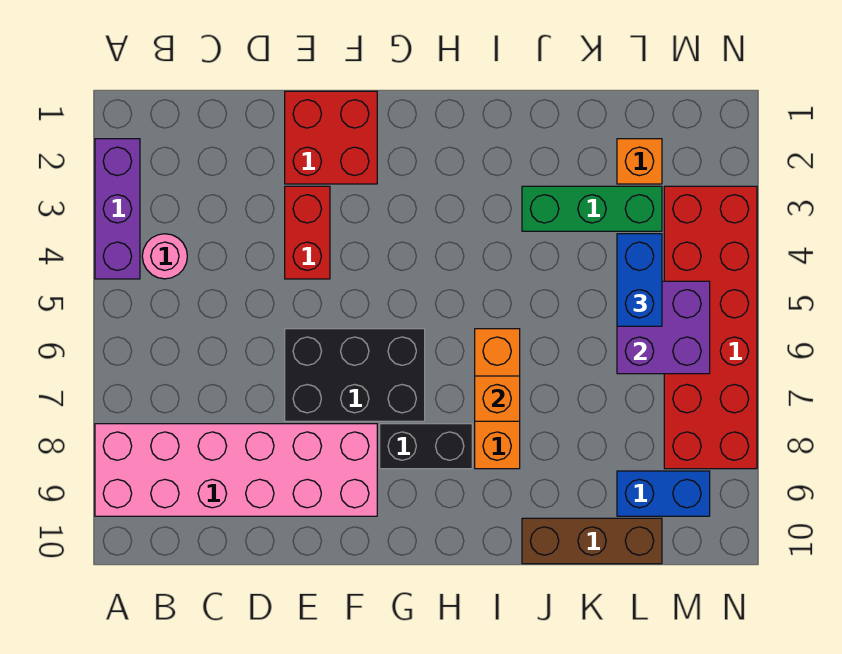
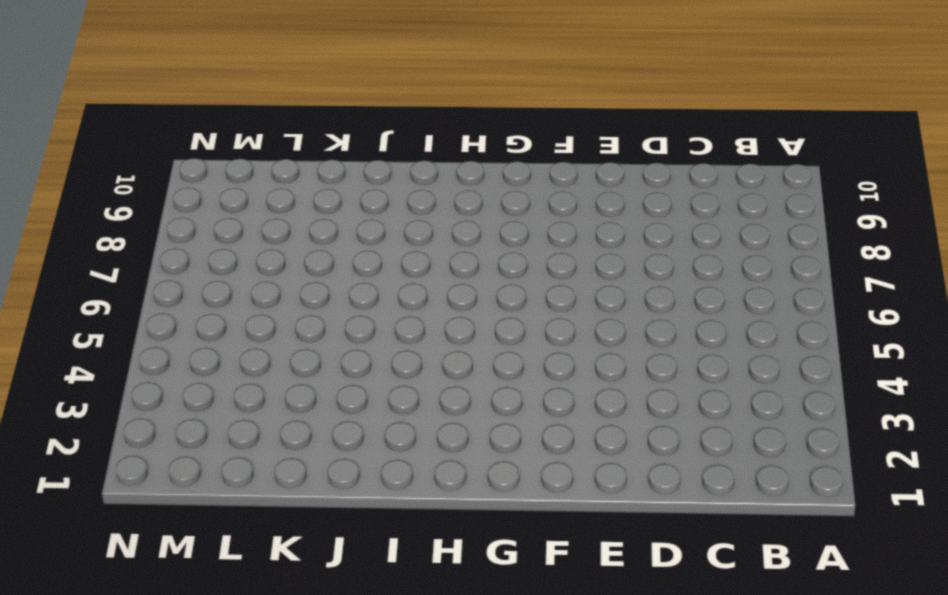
none -> purple 1x3 brick [95,139,140,279]
none -> pink 2x6 brick [95,424,377,516]
none -> pink 1x1 round brick [142,234,187,279]

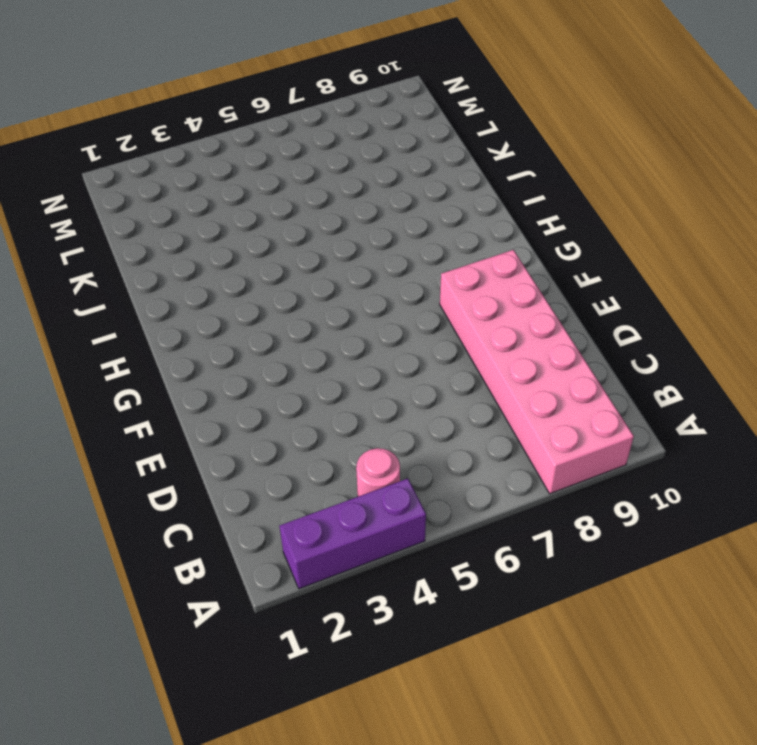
none -> red 2x2 brick [285,91,377,184]
none -> red 1x2 brick [285,186,330,279]
none -> black 2x3 brick [285,329,425,421]

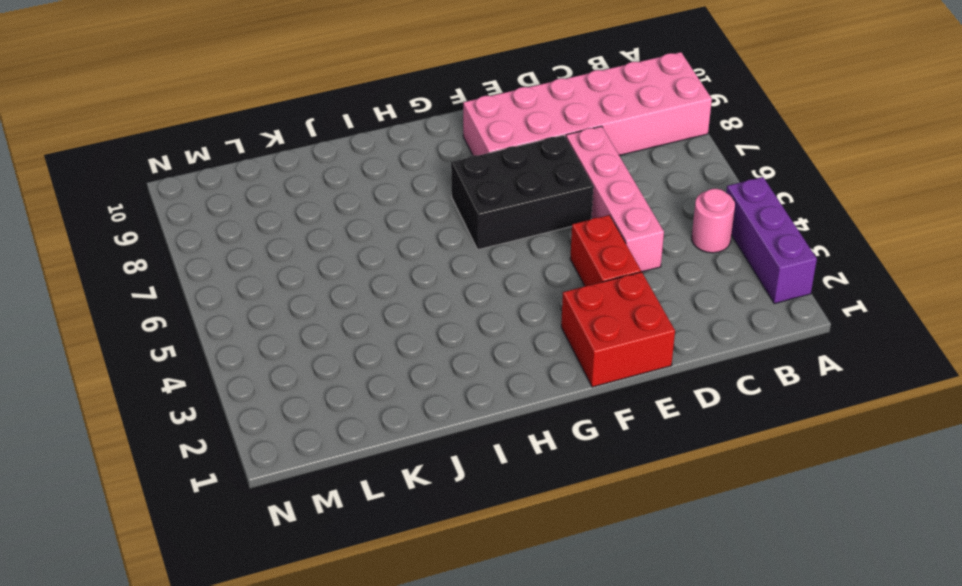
pink 1x4 brick [566,126,664,272] -> none
none -> black 1x2 brick [380,424,472,469]
none -> orange 1x3 brick [475,329,520,469]
none -> green 1x3 brick [522,186,662,231]

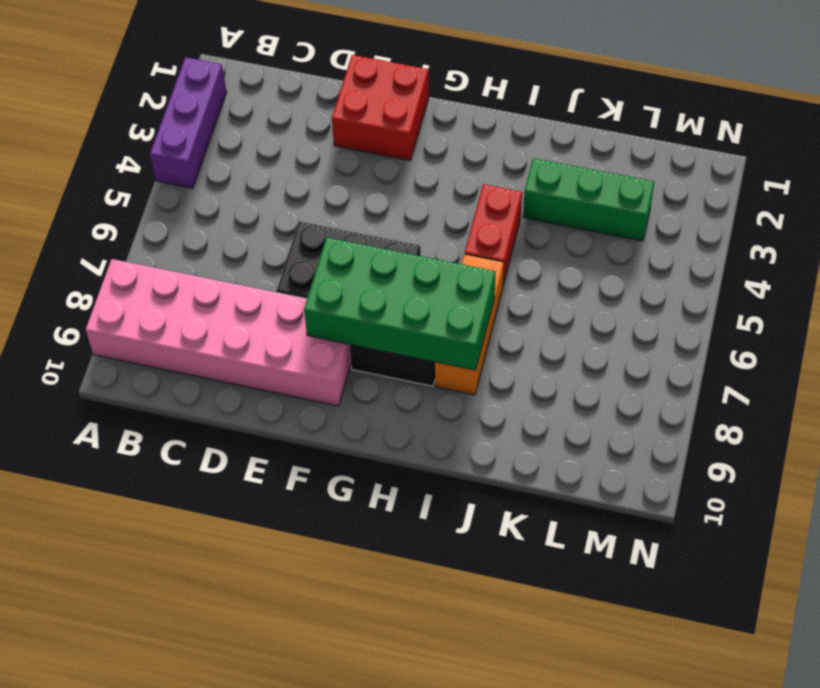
green 2x4 brick [304,238,495,370] -> orange 1x1 brick [475,376,520,421]
red 1x2 brick [465,184,522,285] -> red 1x2 brick moved to [285,186,330,279]
none -> pink 1x1 round brick [142,234,187,279]
none -> brown 1x3 brick [522,518,662,564]
none -> orange 1x1 brick [617,139,662,184]

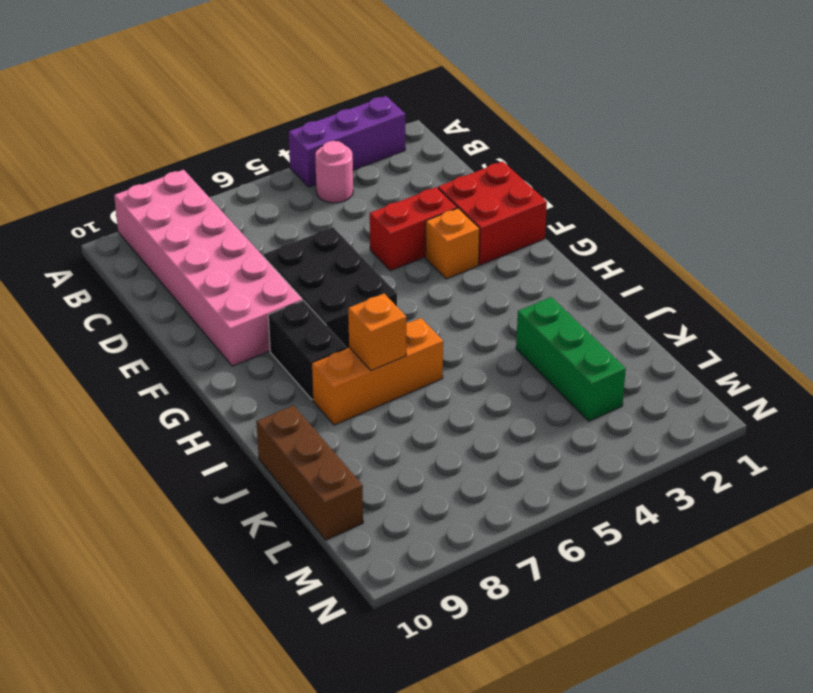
orange 1x1 brick [425,208,480,279] -> orange 1x1 brick moved to [617,139,662,184]
none -> blue 1x2 brick [617,471,710,516]
none -> red 2x6 brick [664,186,757,469]
none -> purple 2x2 brick [617,281,710,374]

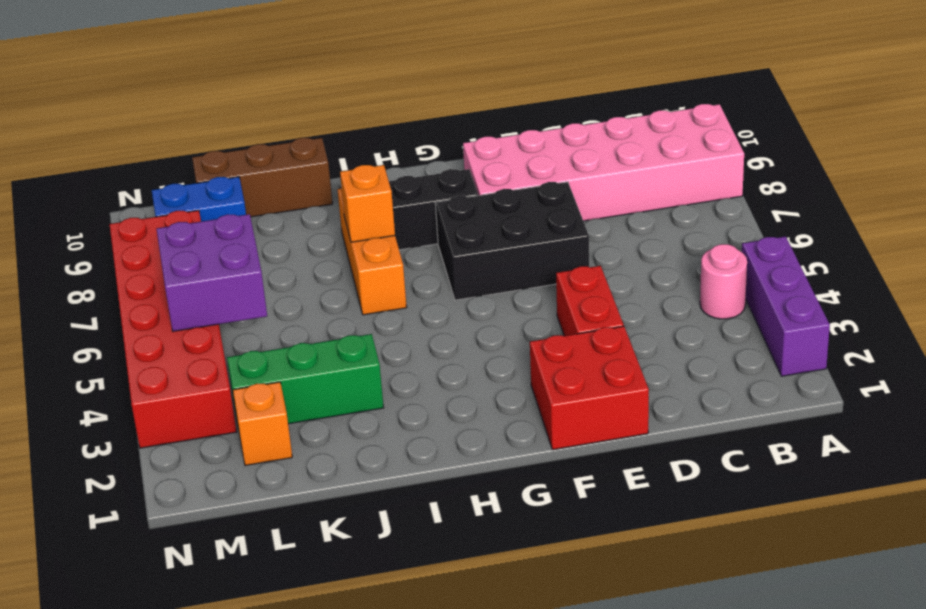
none -> blue 1x2 brick [617,234,662,326]

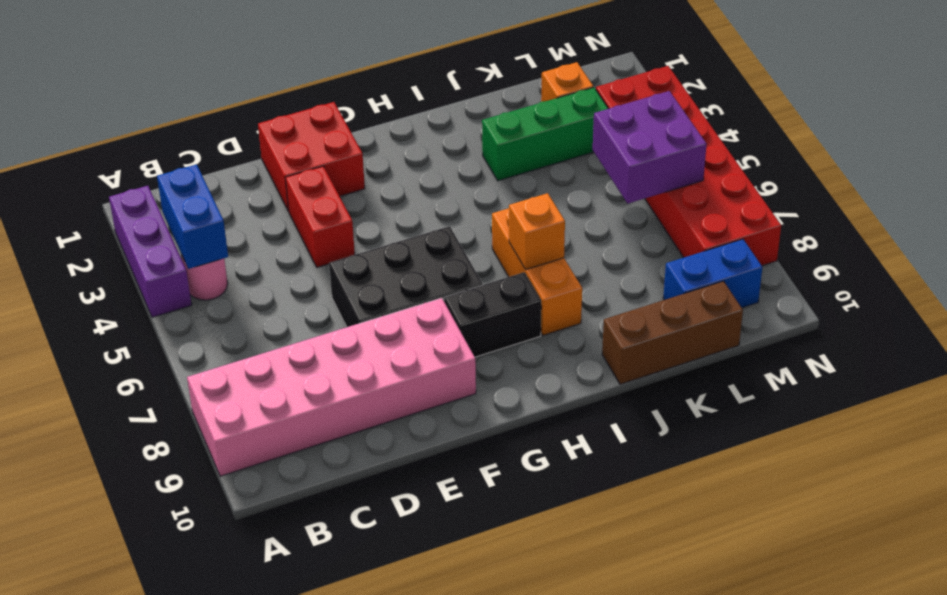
blue 1x2 brick [157,164,228,269] -> blue 1x2 brick moved to [617,234,662,326]

